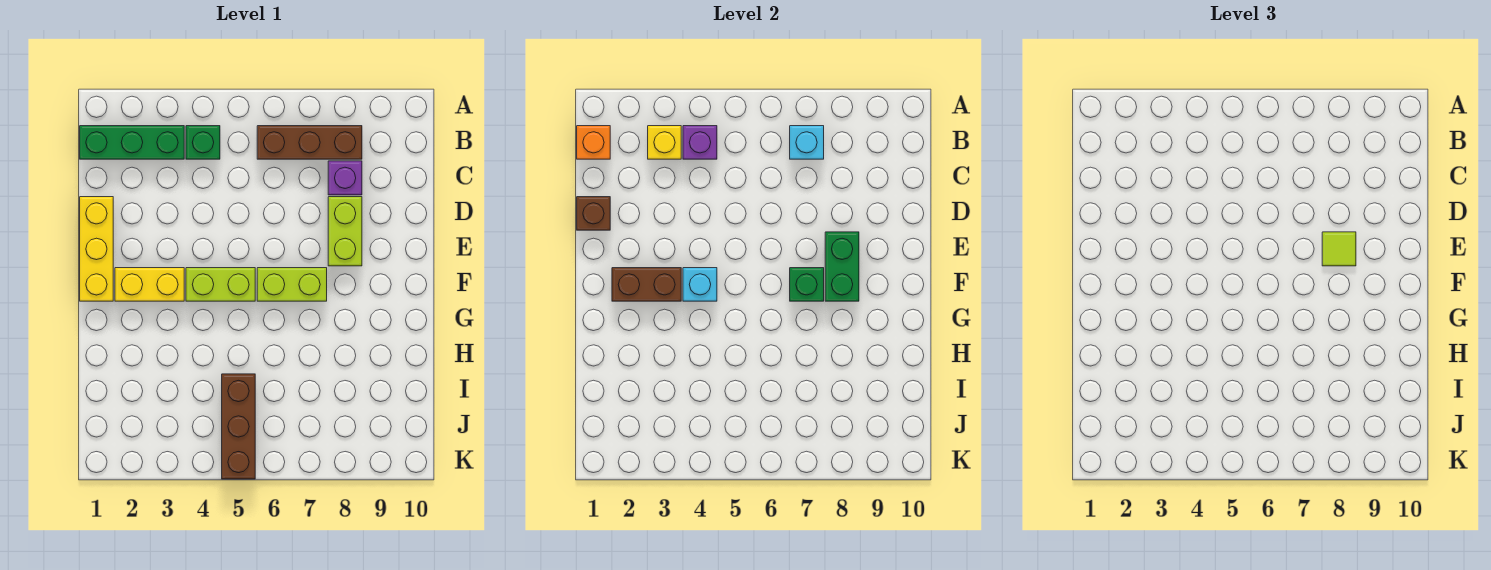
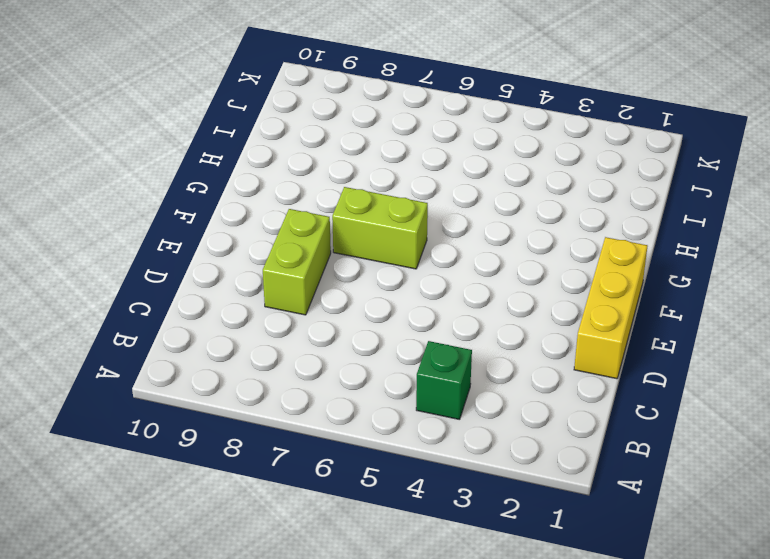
none -> green 1x3 brick [80,126,184,159]
none -> brown 1x3 brick [257,126,362,159]
none -> purple 1x1 brick [328,161,362,195]

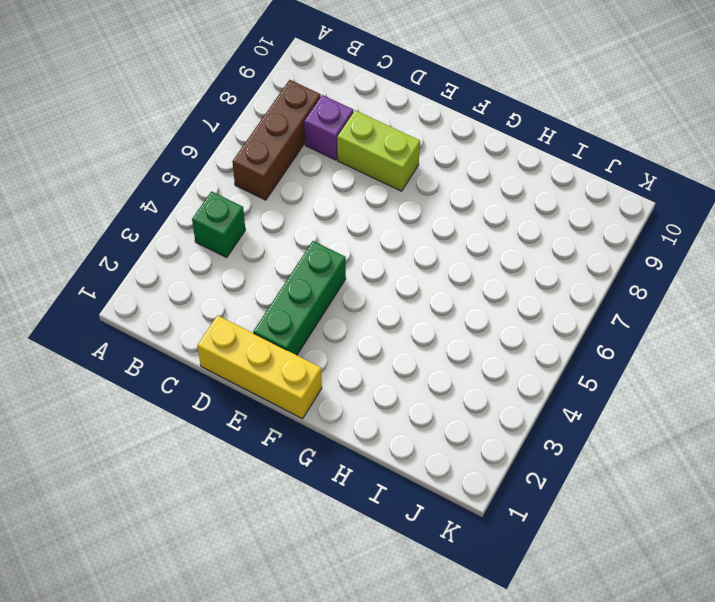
green 1x3 brick [253,241,346,355] -> green 1x3 brick moved to [80,126,184,159]
none -> yellow 1x2 brick [115,268,184,301]
none -> lime 1x2 brick [186,268,255,301]
none -> lime 1x2 brick [257,268,327,301]

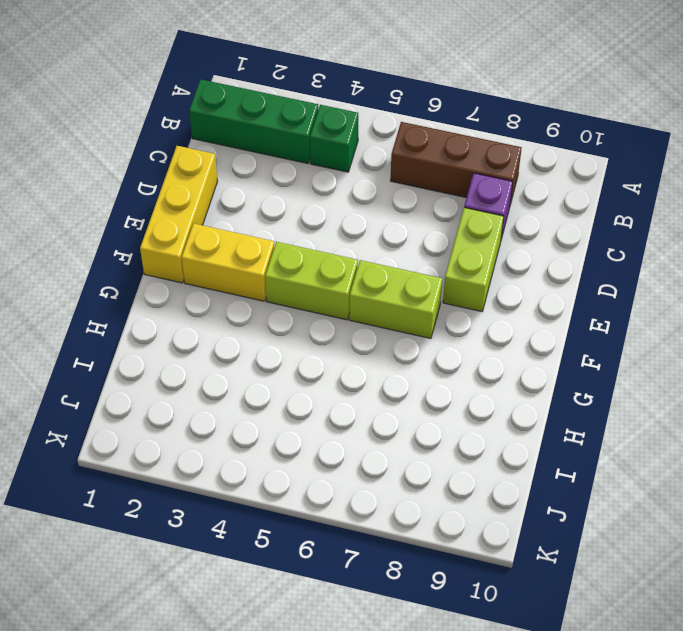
none -> brown 1x3 brick [222,374,255,479]
none -> orange 1x1 brick [577,126,610,159]
none -> yellow 1x1 brick [648,126,681,159]

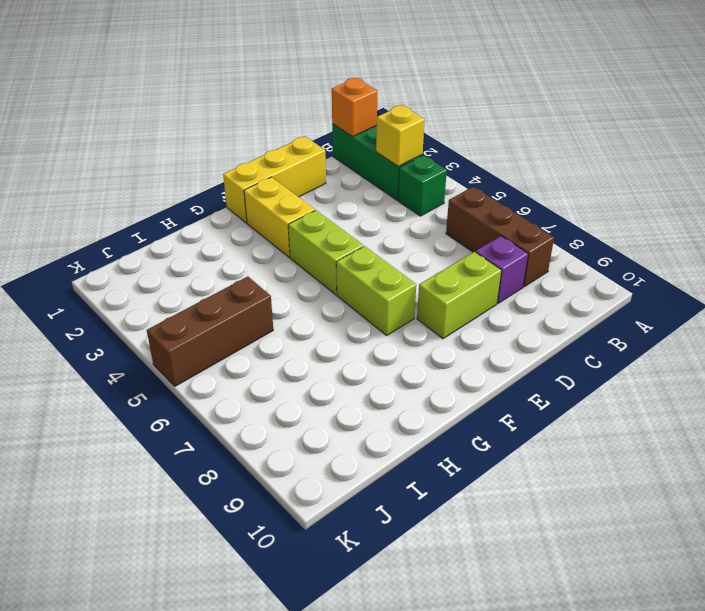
none -> purple 1x1 brick [683,126,717,159]
none -> cyan 1x1 brick [790,126,824,159]
none -> brown 1x1 brick [577,197,610,230]

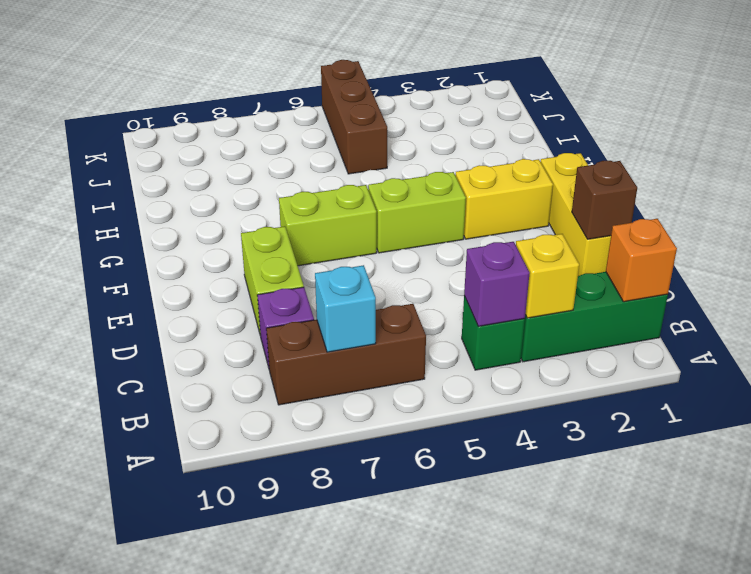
none -> green 1x2 brick [825,232,859,301]
none -> brown 1x2 brick [612,268,681,301]
none -> cyan 1x1 brick [683,268,717,301]

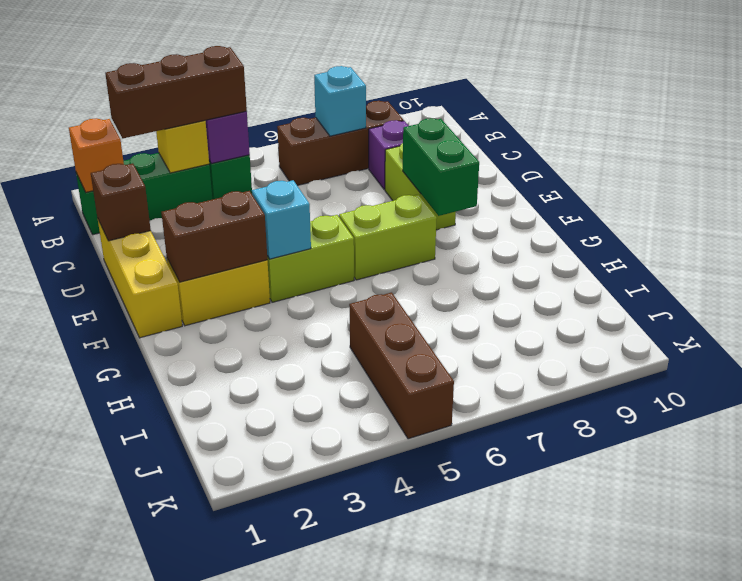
brown 1x3 brick [105,46,247,138] -> none
none -> green 1x1 brick [790,268,824,301]
none -> lime 1x1 tile [1322,232,1356,266]

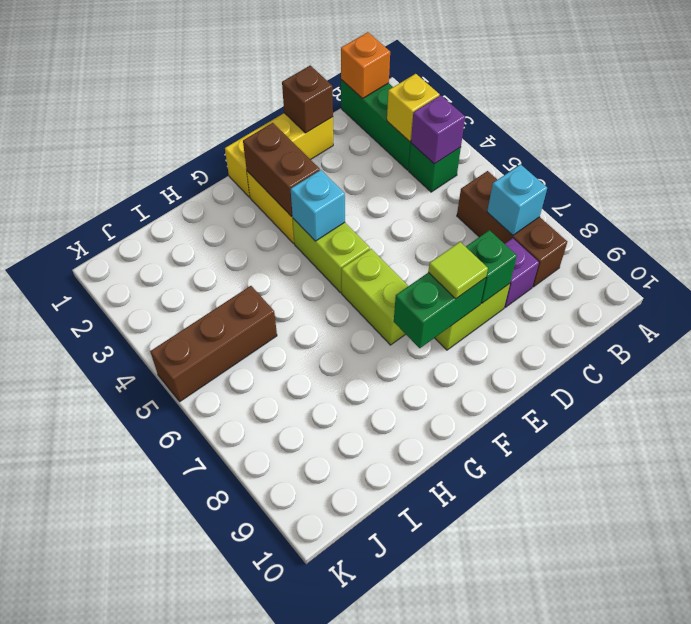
green 1x1 brick [466,230,517,303] -> green 1x1 brick moved to [790,268,824,301]

